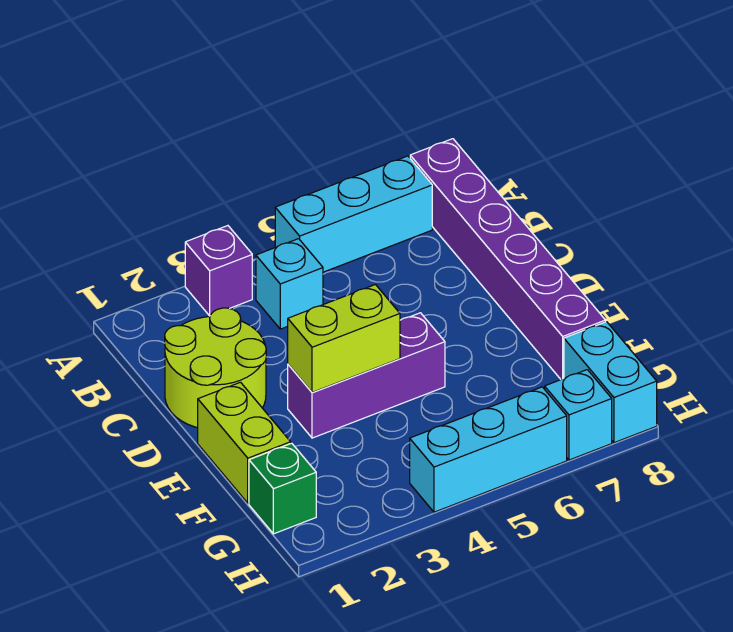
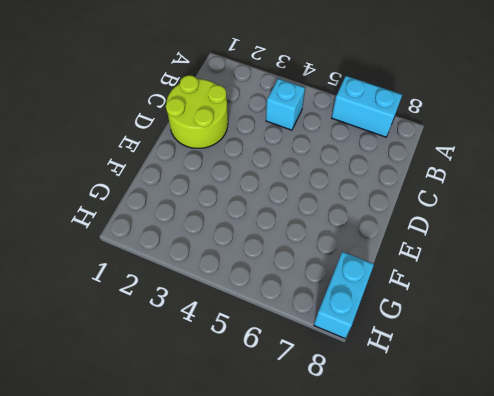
cyan 1x2 brick [332,76,402,137] -> cyan 1x3 brick [275,156,432,272]
none -> purple 1x1 brick [185,226,252,316]
none -> purple 1x6 brick [410,139,606,379]
none -> lime 1x2 brick [198,382,291,503]

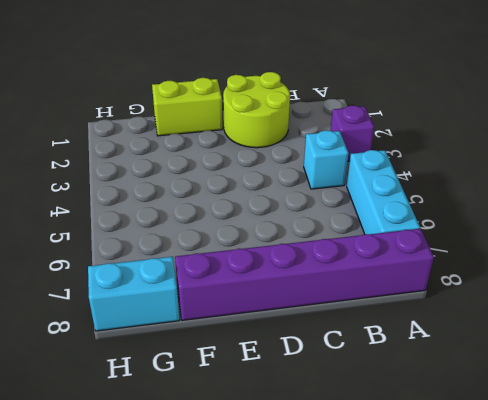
none -> purple 1x3 brick [288,313,445,438]
none -> green 1x1 brick [249,443,316,534]
none -> cyan 1x3 brick [410,387,567,512]

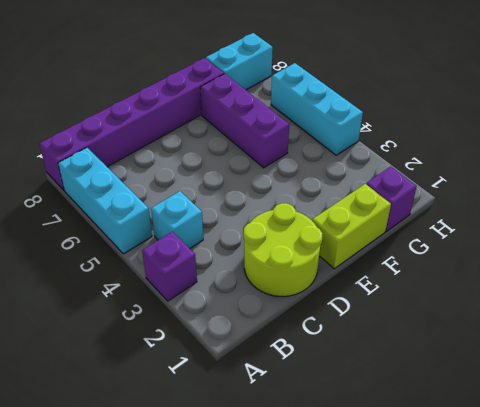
purple 1x3 brick [200,74,289,168] -> purple 1x3 brick moved to [288,313,445,438]
purple 1x1 brick [366,167,417,231] -> green 1x1 brick [249,443,316,534]
none -> cyan 1x1 brick [545,370,612,460]
none -> lime 1x2 brick [288,285,400,392]

